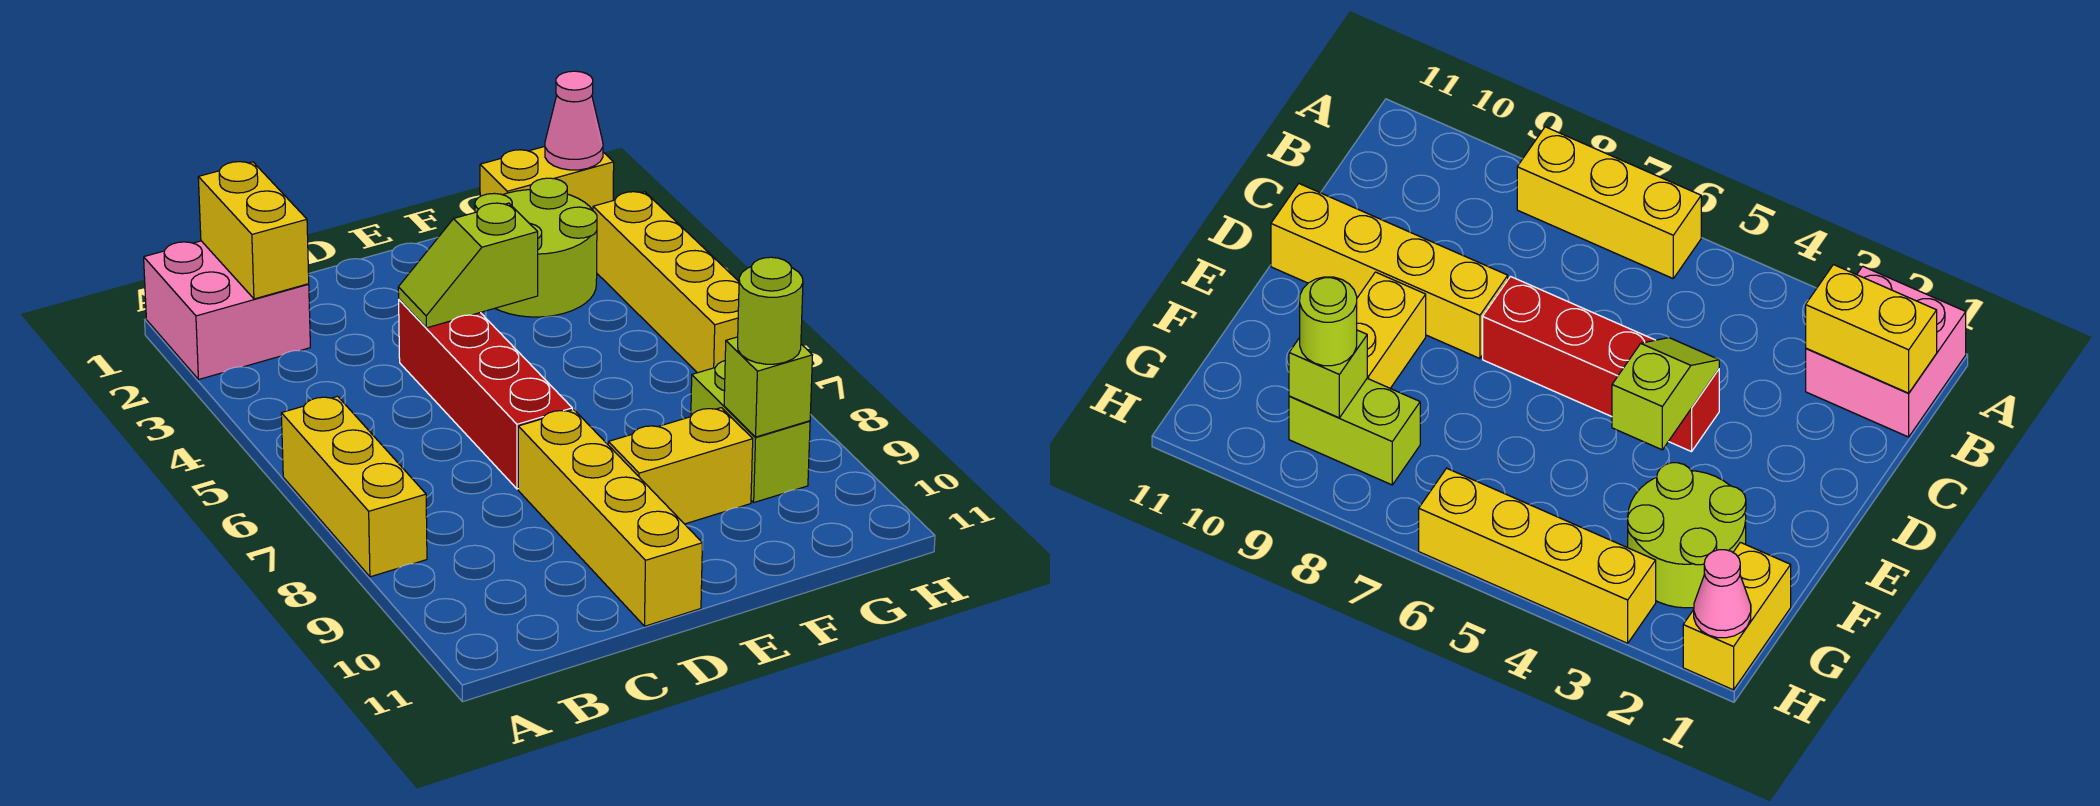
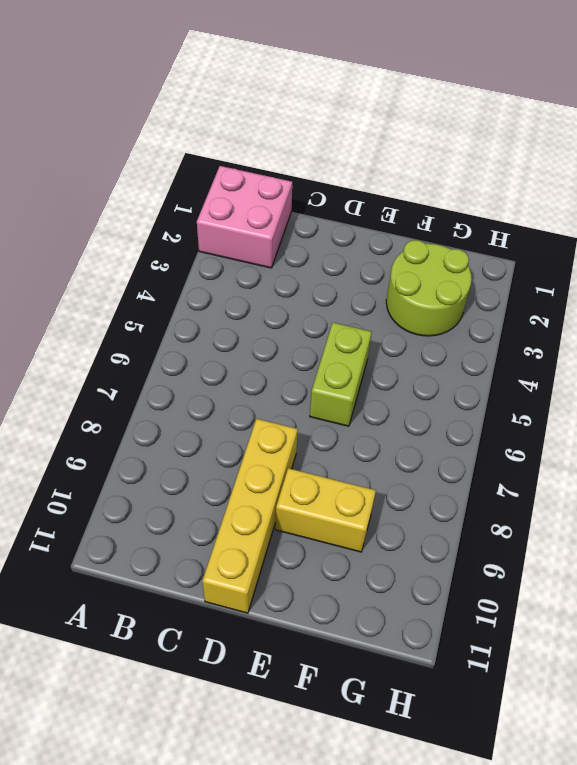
lime 1x2 brick [310,323,372,426] -> lime 1x2 brick moved to [691,361,810,502]
none -> yellow 1x3 brick [281,396,427,577]
none -> red 1x4 brick [399,300,572,489]
none -> yellow 1x2 brick [480,147,614,210]

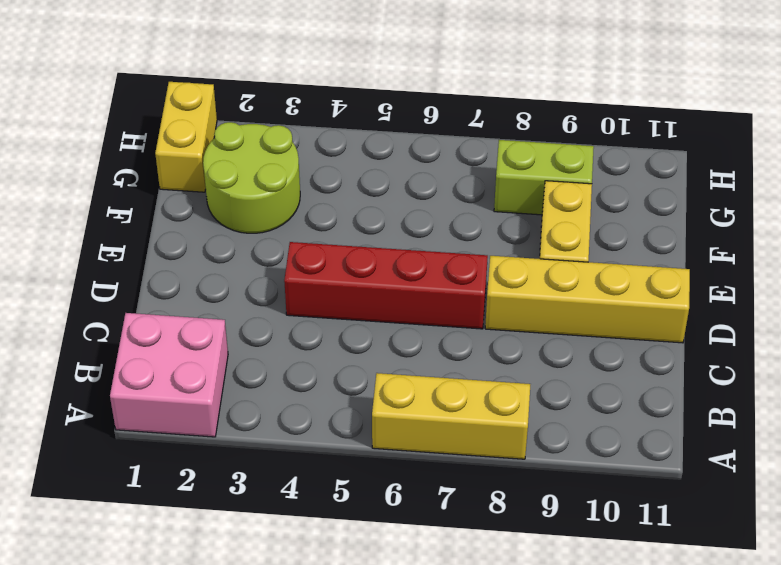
none -> yellow 1x4 brick [593,192,739,373]
none -> yellow 1x2 brick [198,162,309,299]
none -> lime 1x2 slope [398,203,538,328]

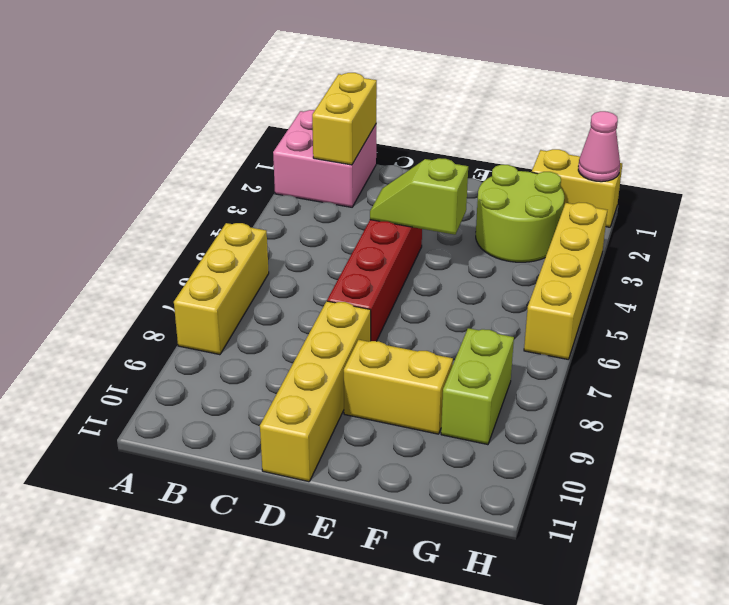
none -> lime 1x1 brick [724,337,812,437]
none -> lime 1x1 round brick [738,257,803,364]

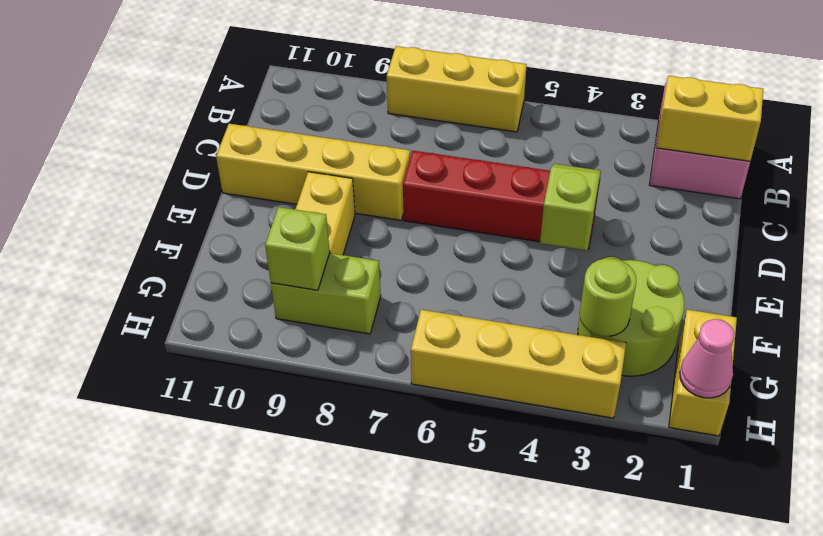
lime 1x1 round brick [580,258,636,336] -> lime 1x1 round brick moved to [738,257,803,364]

